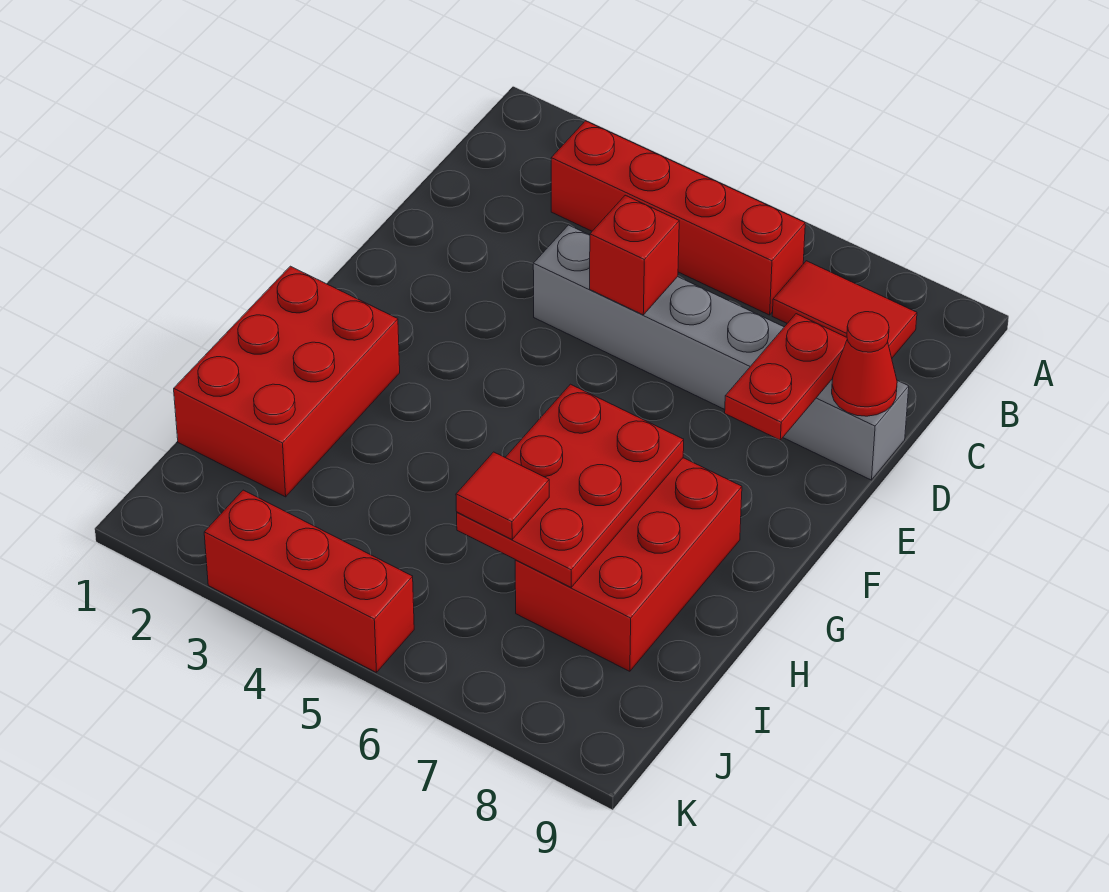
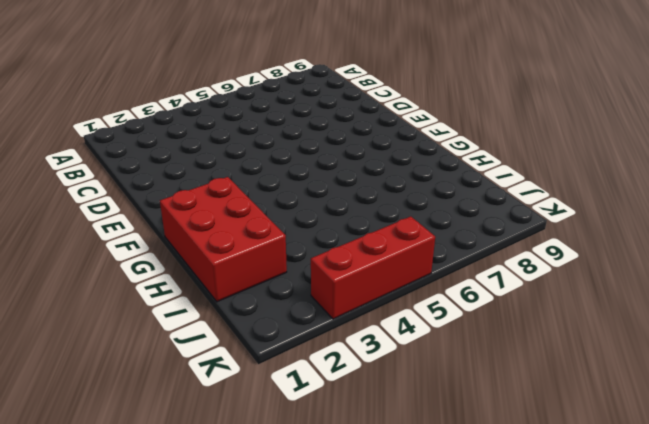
none -> red 1x4 brick [551,121,805,315]
none -> red 1x2 tile [772,261,917,358]

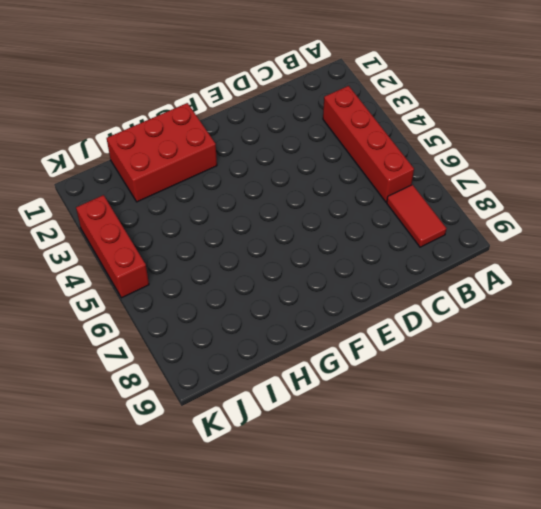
none -> grey 1x6 brick [533,225,909,480]
none -> red 2x3 brick [515,458,742,671]

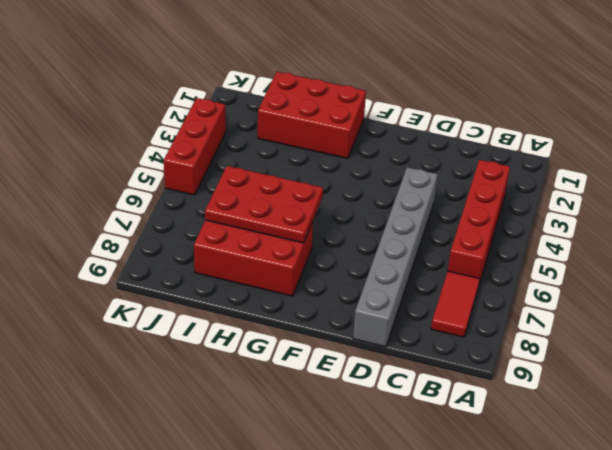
none -> red 1x1 brick [590,195,679,315]
none -> red 1x2 plate [725,314,847,440]

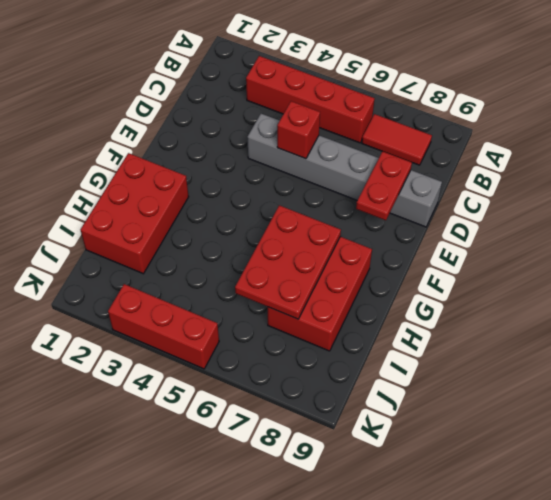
none -> red 1x1 cone [832,312,897,416]
none -> red 1x1 tile [456,452,549,539]

